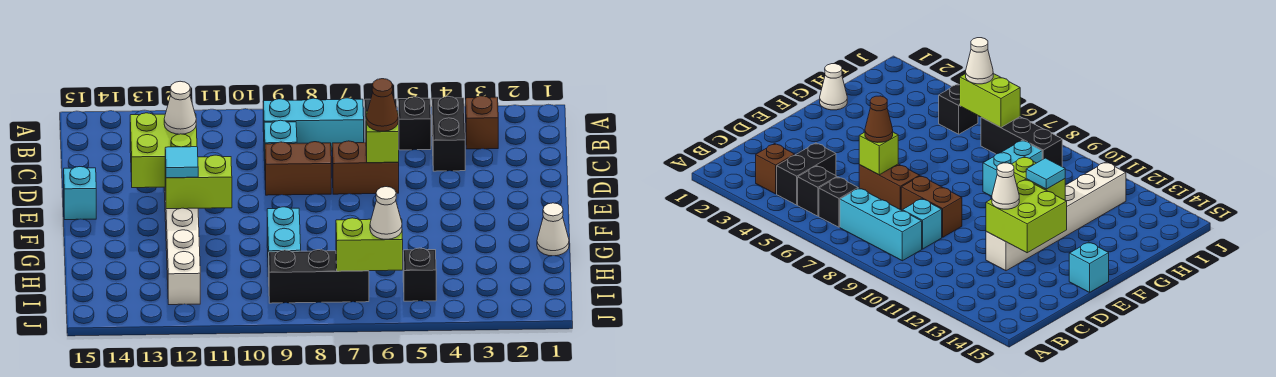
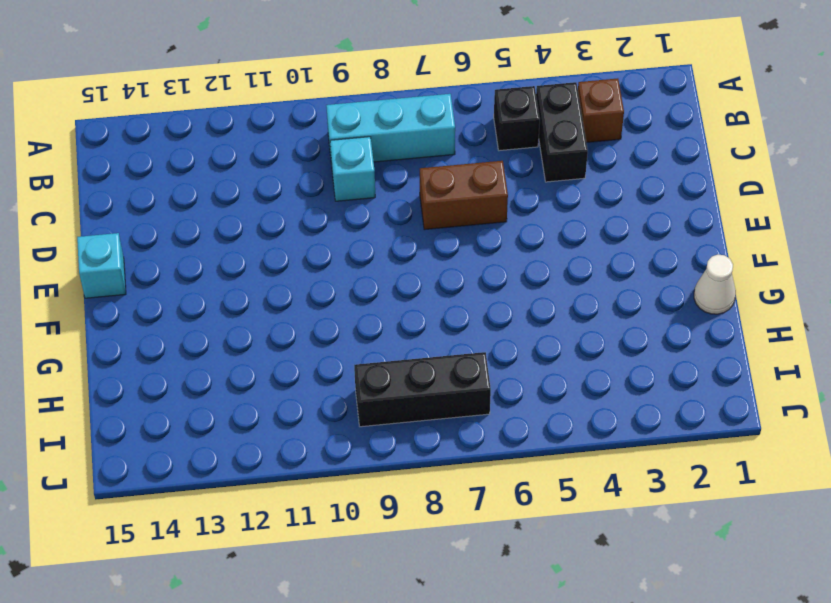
none -> black 1x1 brick [819,177,858,227]
none -> brown 1x2 brick [265,142,331,195]
none -> white 1x6 brick [164,187,200,305]

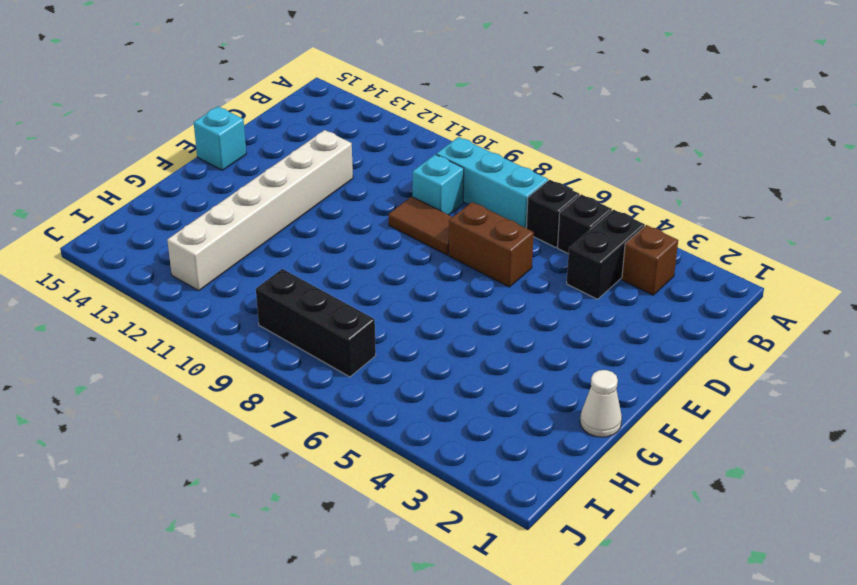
brown 1x2 tile [388,197,452,255] -> brown 1x2 brick [265,142,331,195]
none -> cyan 1x2 brick [267,207,301,277]
none -> black 1x1 brick [403,248,436,301]
none -> lime 1x1 brick [366,111,399,163]

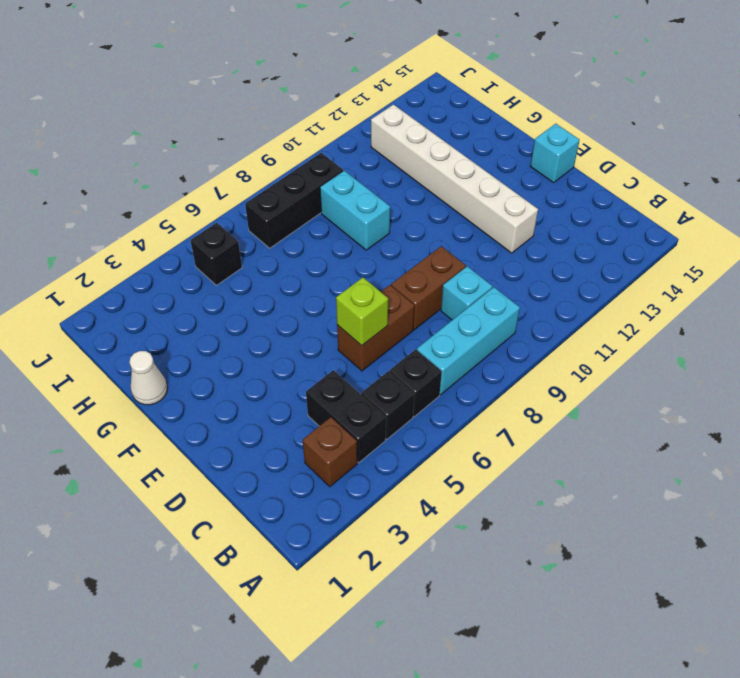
none -> lime 2x2 brick [130,113,197,188]
none -> lime 1x2 brick [165,155,232,209]
none -> lime 1x2 brick [336,218,403,271]

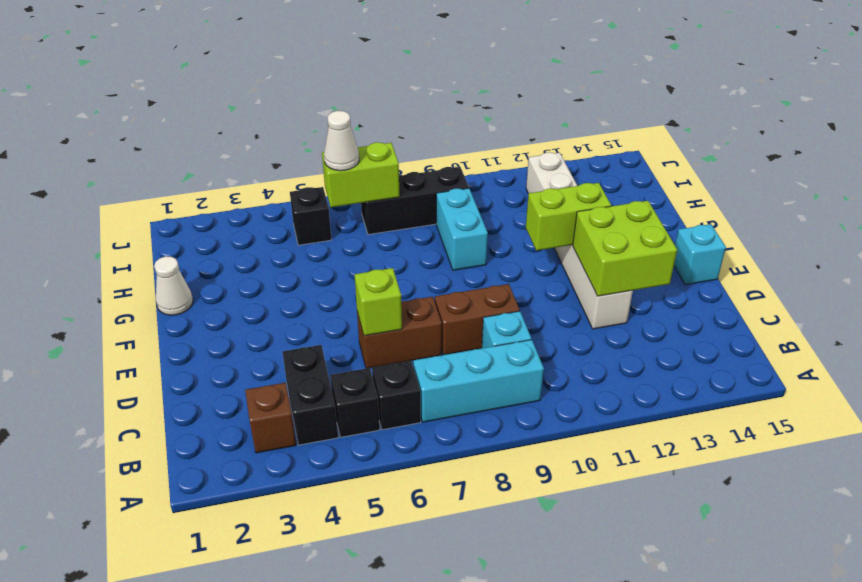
none -> brown 1x1 cone [366,79,398,131]
none -> white 1x1 cone [164,81,196,134]
none -> cyan 1x1 tile [165,147,198,178]

